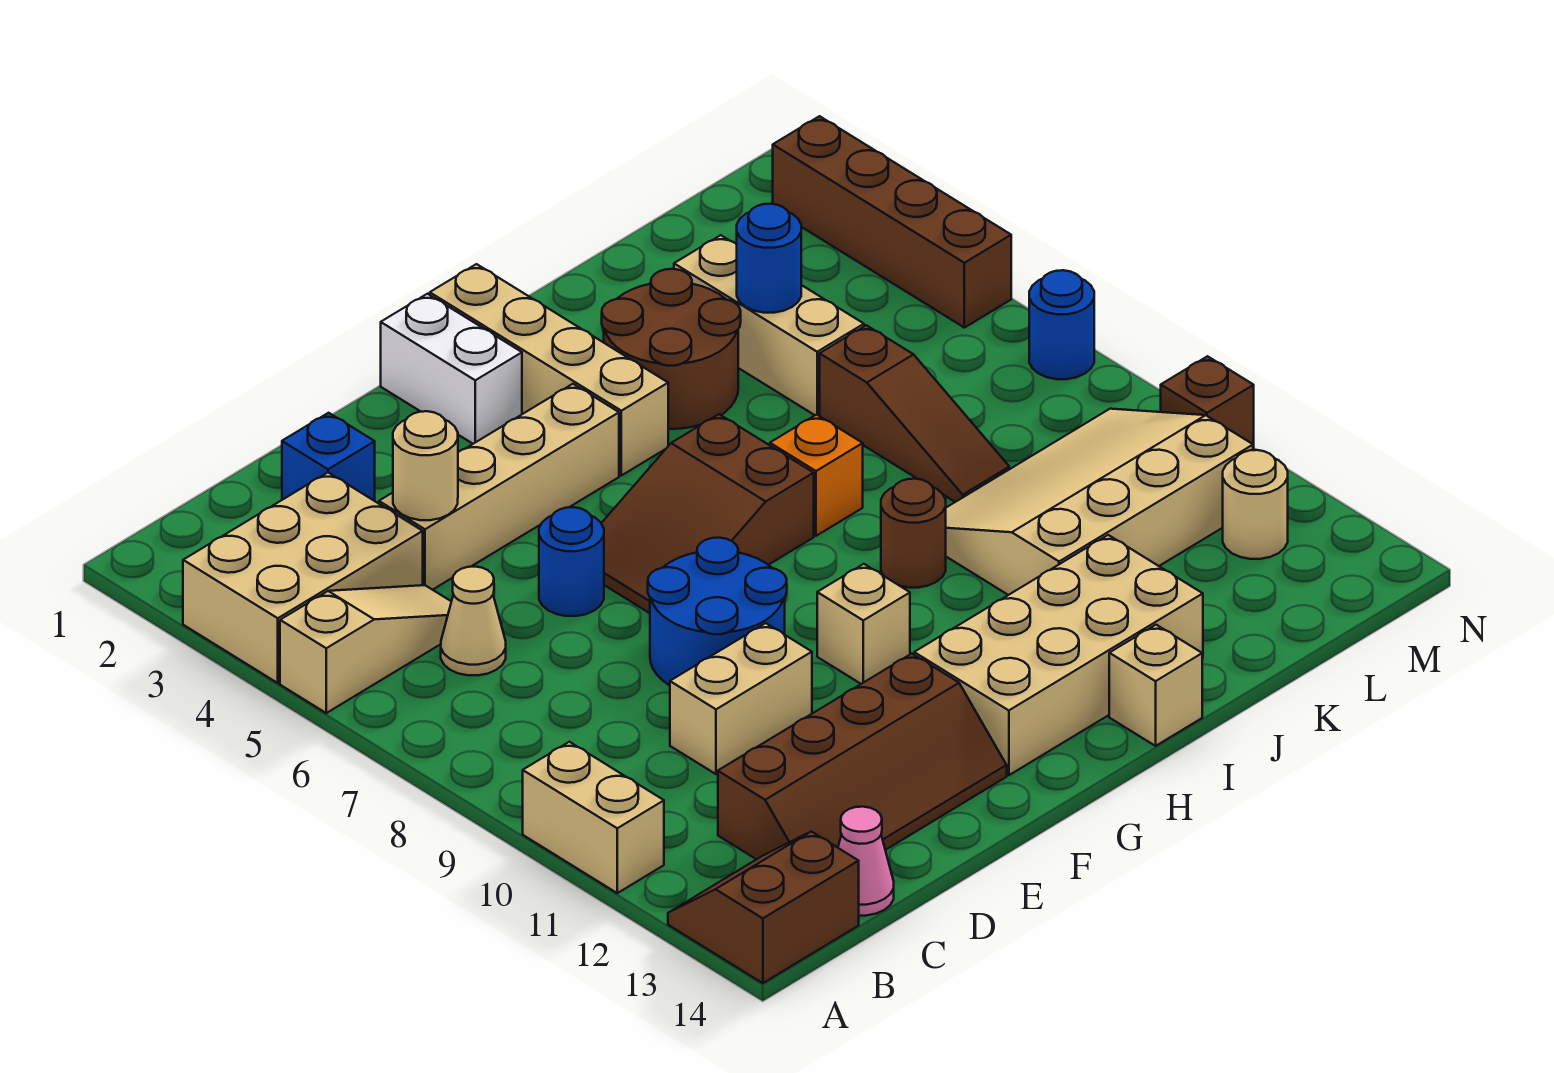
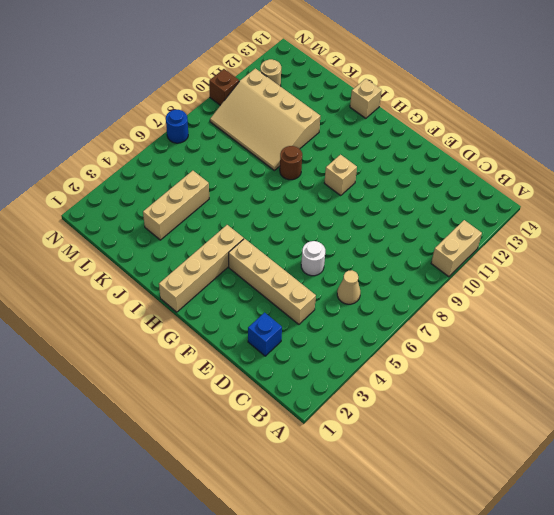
white 1x1 round brick [301,241,325,276] -> blue 1x1 round brick [539,507,604,616]
none -> tan 2x3 brick [183,473,423,683]
none -> tan 1x3 slope [280,585,451,713]
none -> brown 2x2 slope [668,831,859,983]
none -> brown 2x4 slope [718,654,1007,859]

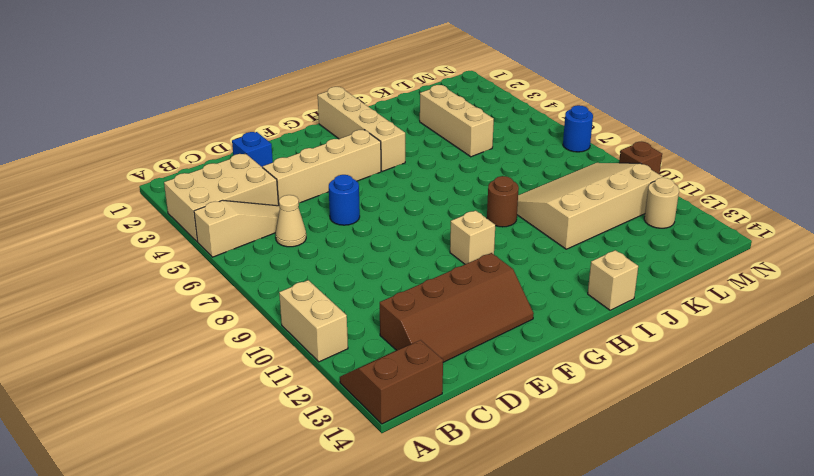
none -> pink 1x1 cone [838,807,894,916]
none -> tan 1x2 brick [670,623,812,774]
none -> blue 2x2 round brick [648,538,787,686]
none -> brown 2x3 slope [601,414,814,613]

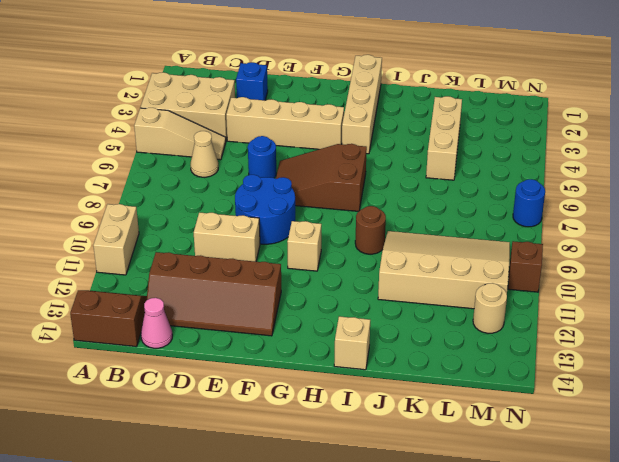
none -> white 1x2 brick [381,294,522,444]
none -> tan 2x4 brick [914,535,1203,775]
none -> brown 2x2 round brick [602,269,741,429]
none -> orange 1x1 brick [770,415,863,536]

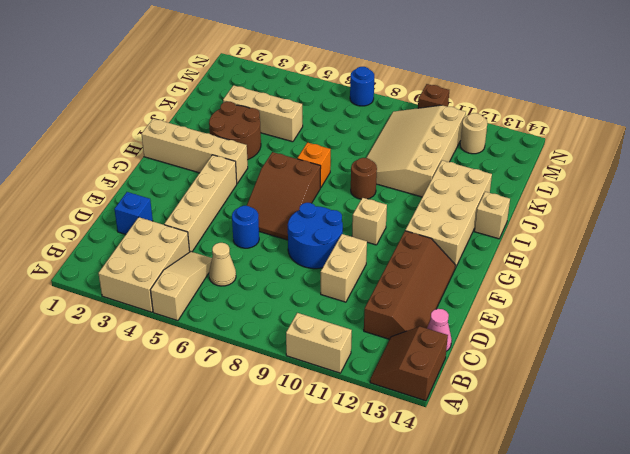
none -> white 1x2 brick [381,294,522,444]
none -> brown 1x3 slope [820,325,1009,502]
none -> brown 1x4 brick [773,116,1011,328]
none -> tan 1x1 round brick [393,411,458,520]

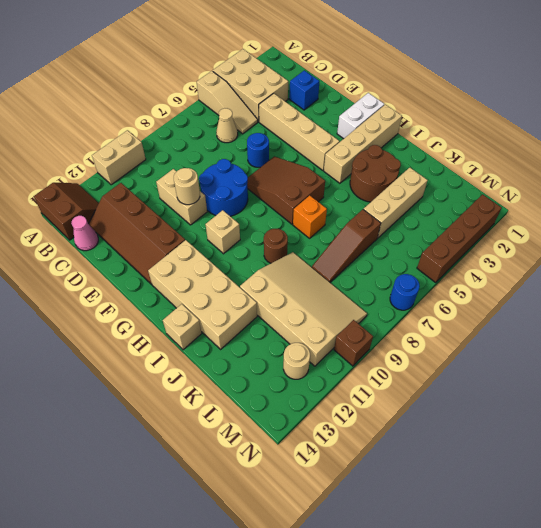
tan 1x1 round brick [174,168,200,205] -> tan 1x1 round brick moved to [393,411,458,520]
none -> blue 1x1 round brick [737,204,801,313]

